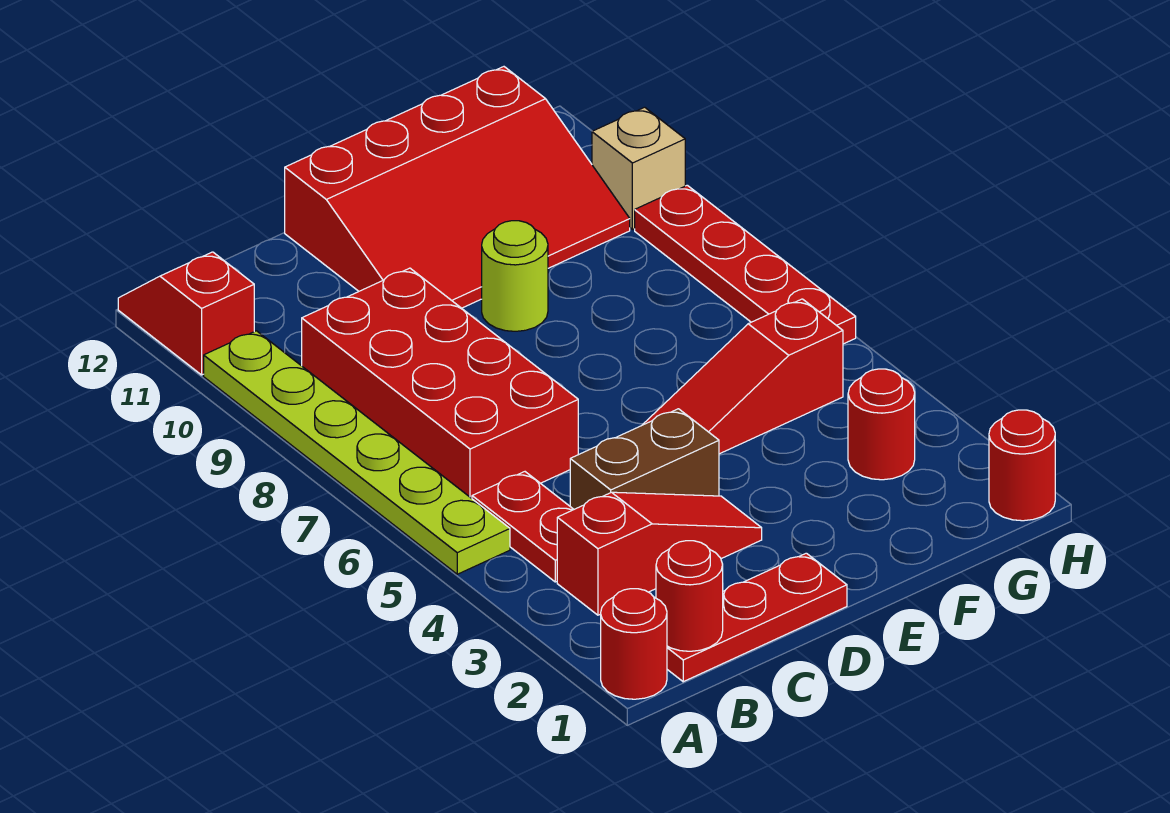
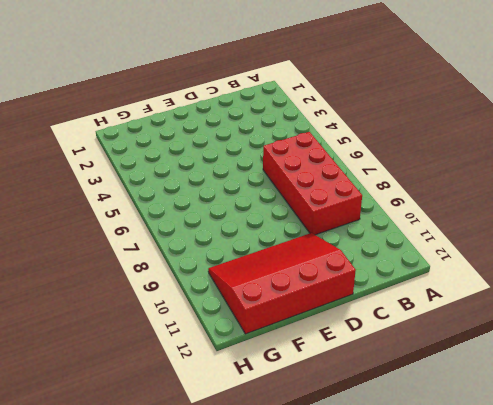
none -> red 1x1 round brick [601,589,667,699]
none -> lime 1x6 plate [204,331,510,574]
none -> red 1x2 slope [118,252,254,375]

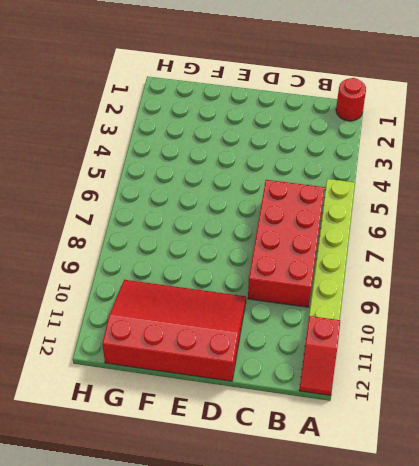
none -> red 1x3 plate [667,553,847,682]
none -> red 1x3 slope [557,492,762,615]
none -> red 1x2 plate [472,472,574,582]

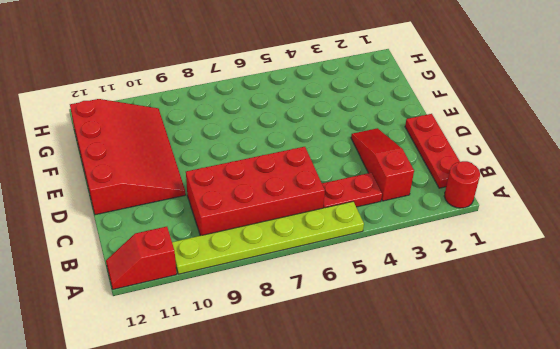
none -> brown 1x2 brick [570,409,719,509]
none -> red 1x3 slope [643,299,843,454]
none -> lime 1x1 round brick [482,221,548,331]

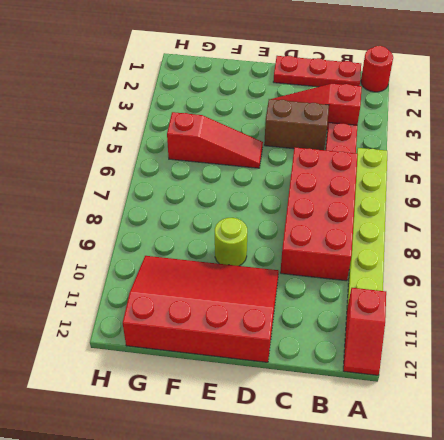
none -> red 1x1 round brick [848,369,915,480]
none -> red 1x1 round brick [989,410,1055,521]
none -> red 1x4 plate [635,185,856,344]

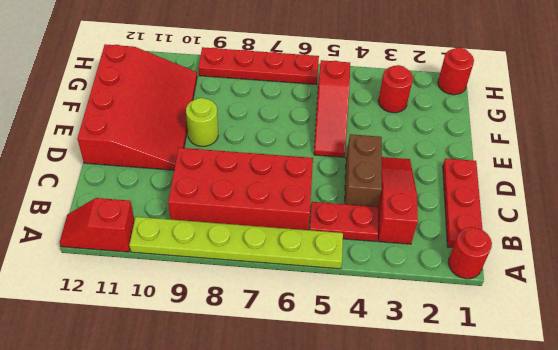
none -> tan 1x1 brick [592,107,685,230]
none -> red 1x1 round brick [656,541,723,651]

